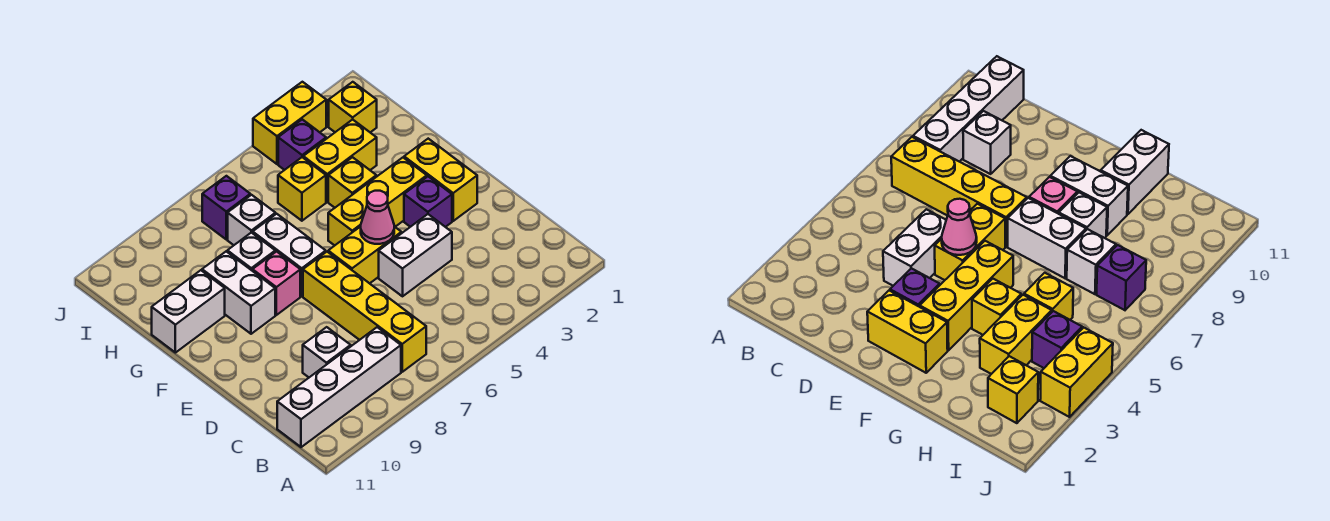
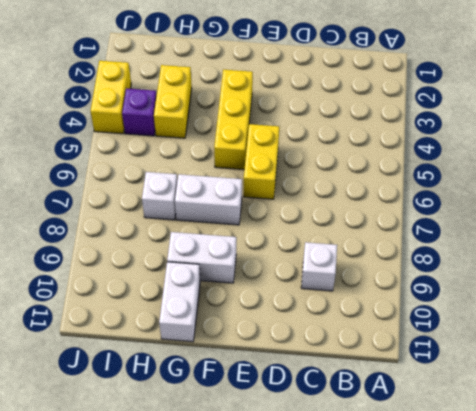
none -> yellow 1x4 brick [303,252,426,372]
none -> white 1x4 brick [277,327,401,447]
none -> white 1x2 brick [379,214,452,296]

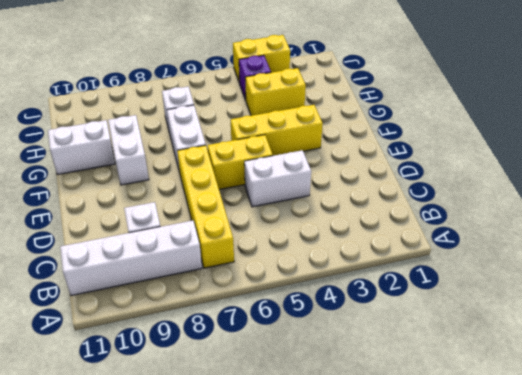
none -> yellow 1x2 brick [404,139,477,221]
none -> purple 1x1 brick [404,176,452,227]
none -> pink 1x1 brick [253,252,300,315]

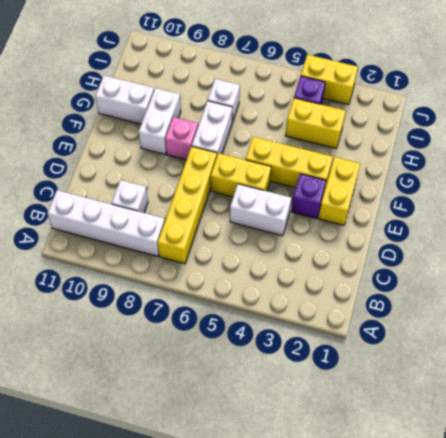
none -> yellow 1x1 brick [328,157,376,208]
none -> white 1x1 brick [227,232,275,271]
none -> yellow 1x1 brick [278,157,326,221]

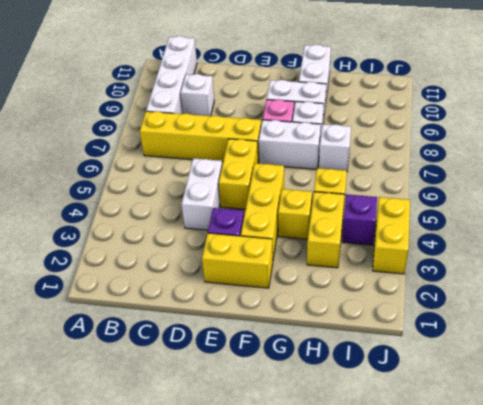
none -> yellow 1x1 brick [329,82,377,132]
none -> purple 1x1 brick [202,176,250,239]
none -> pink 1x1 cone [361,191,394,244]

